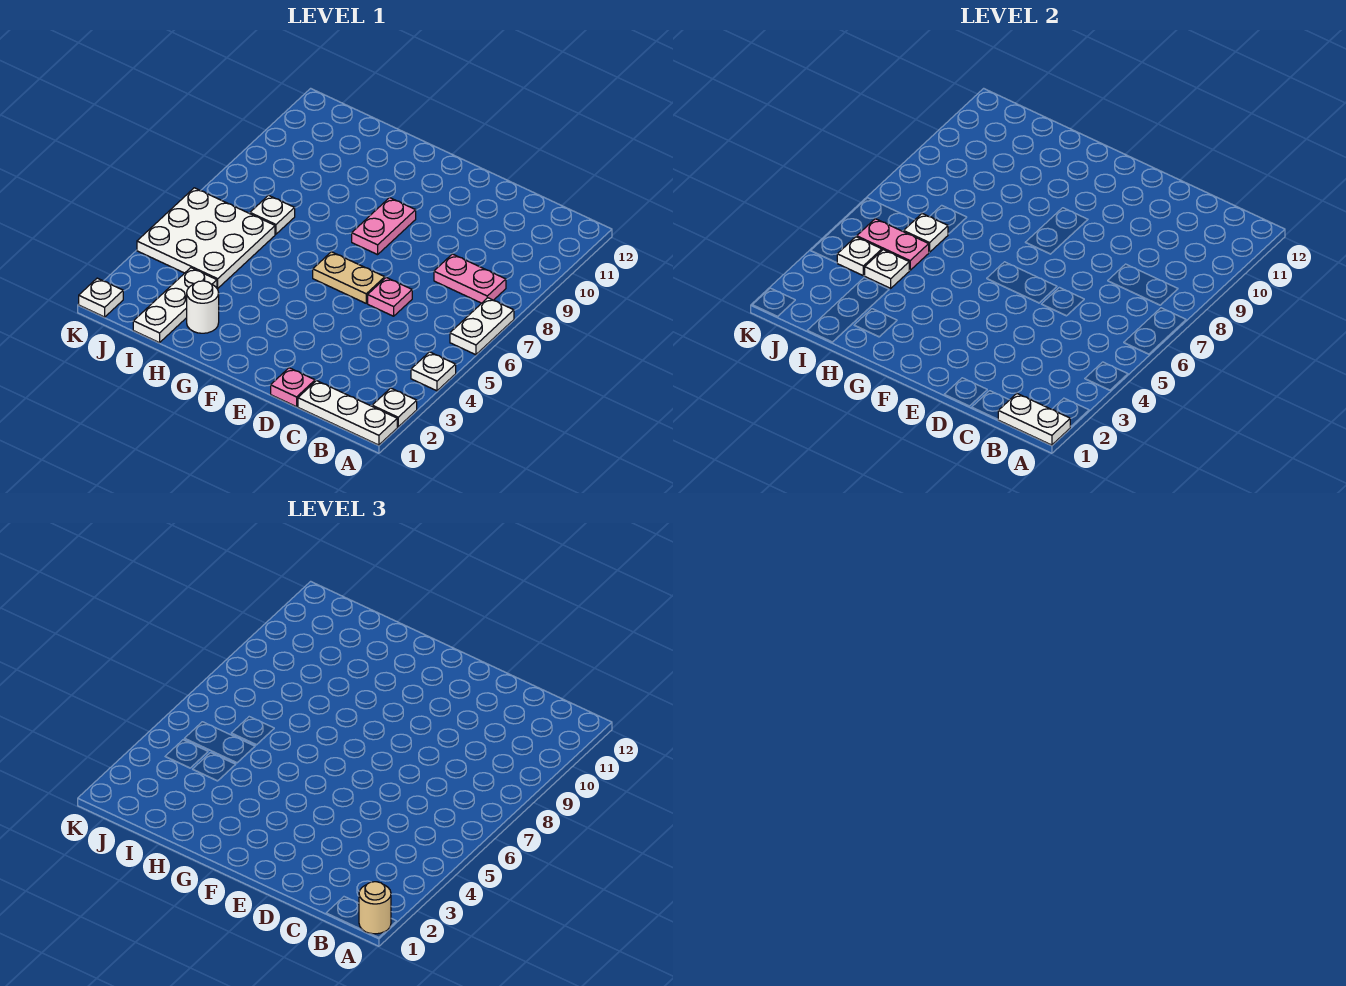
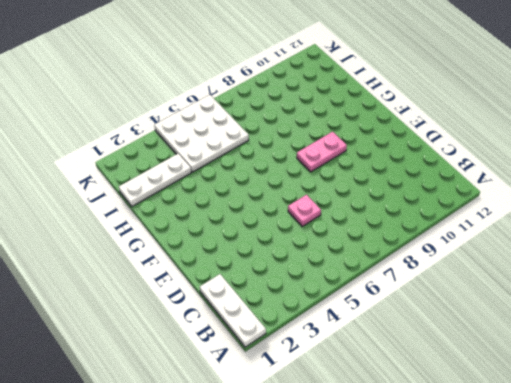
none -> white 1x1 plate [372,388,417,427]
none -> white 1x1 plate [411,352,456,391]
none -> white 1x2 plate [450,298,514,355]

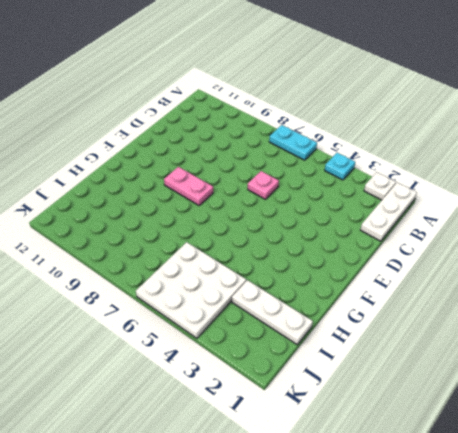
cyan 1x1 plate [325,153,355,180] -> white 1x1 plate [411,352,456,391]
cyan 1x2 plate [269,125,317,160] -> white 1x2 plate [450,298,514,355]
none -> pink 1x2 plate [434,254,506,303]
none -> pink 1x1 plate [271,368,315,407]
none -> tan 1x2 plate [313,252,385,303]

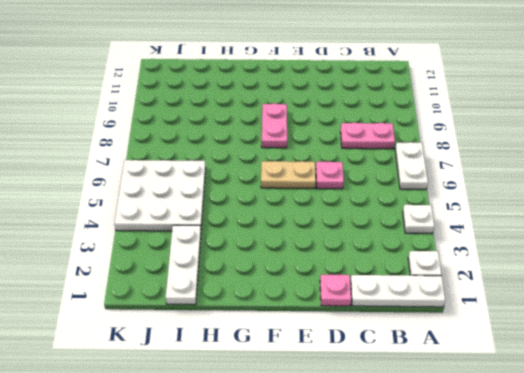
none -> white 1x1 round brick [187,281,219,333]
none -> white 1x1 plate [250,195,295,234]
none -> white 1x1 plate [79,278,123,317]

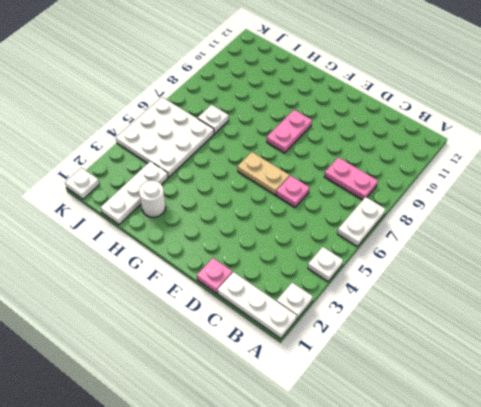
none -> white 1x2 plate [998,394,1070,445]
none -> white 1x1 plate [865,250,909,288]
none -> pink 1x2 plate [857,219,929,270]

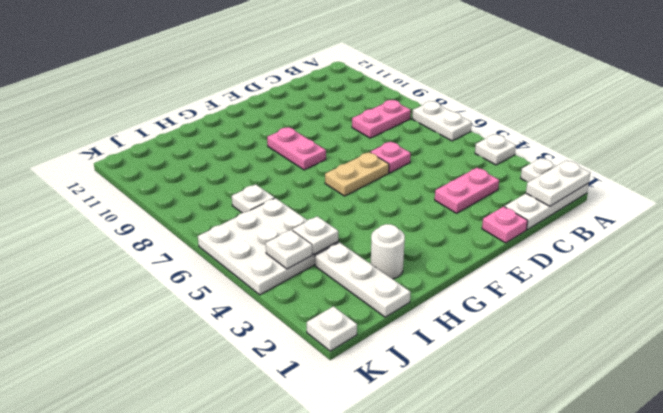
pink 1x2 plate [435,168,499,213] -> pink 1x2 plate moved to [857,219,929,270]
none -> white 1x1 plate [904,214,948,252]
none -> tan 1x1 round brick [359,882,391,934]

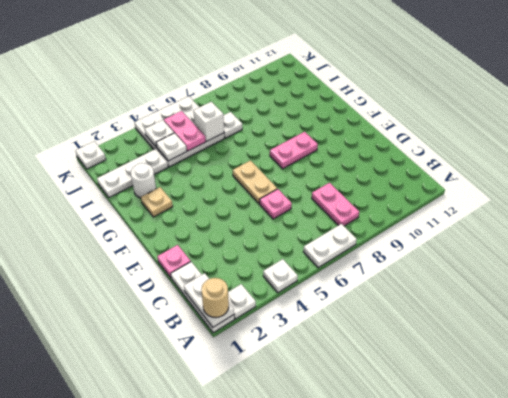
tan 1x1 plate [141,187,173,217] -> none
white 1x1 brick [193,102,224,141] -> white 1x1 plate [904,214,948,252]

